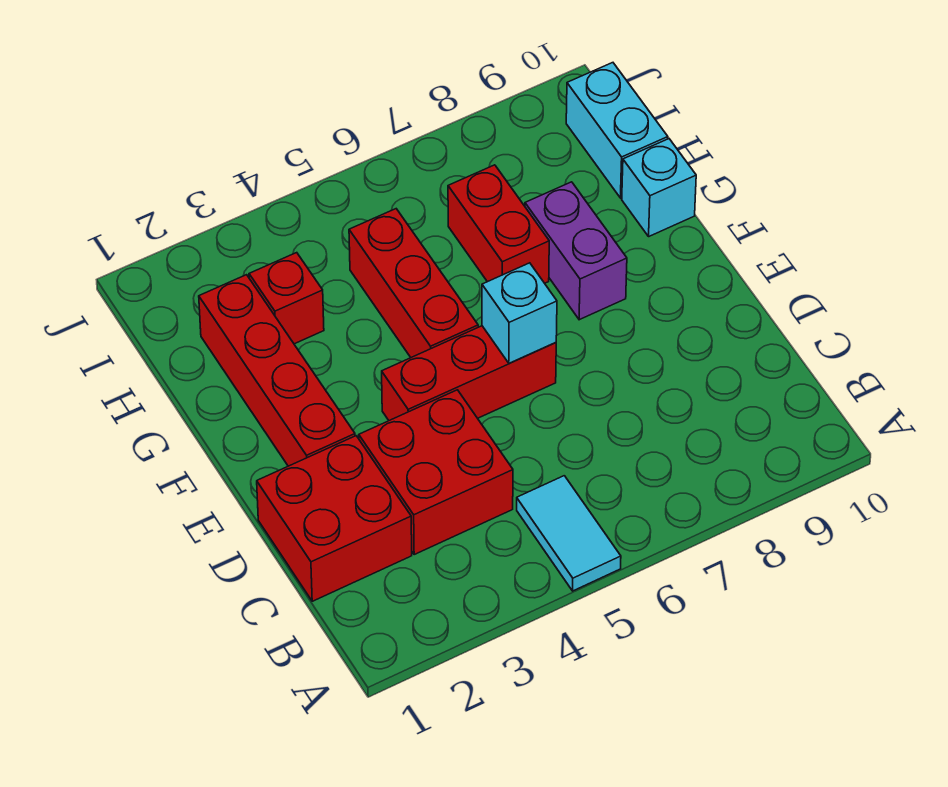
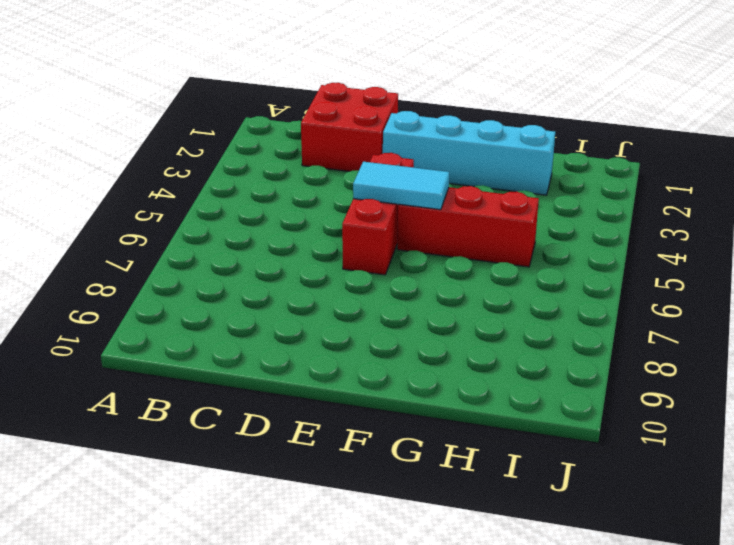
cyan 1x4 brick [383,111,555,195] -> red 1x4 brick [199,275,355,466]
cyan 1x2 tile [353,162,449,210] -> cyan 1x2 tile moved to [517,476,621,591]
none -> red 2x2 brick [359,390,513,554]
none -> purple 1x2 brick [525,182,627,320]
none -> red 1x2 brick [448,165,549,283]

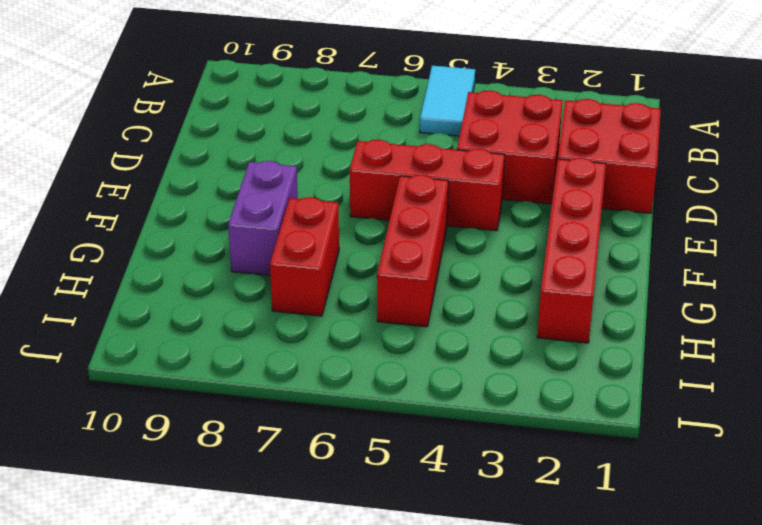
none -> cyan 1x1 brick [622,139,696,236]
none -> red 1x1 brick [249,253,324,344]
none -> cyan 1x2 brick [566,63,668,198]

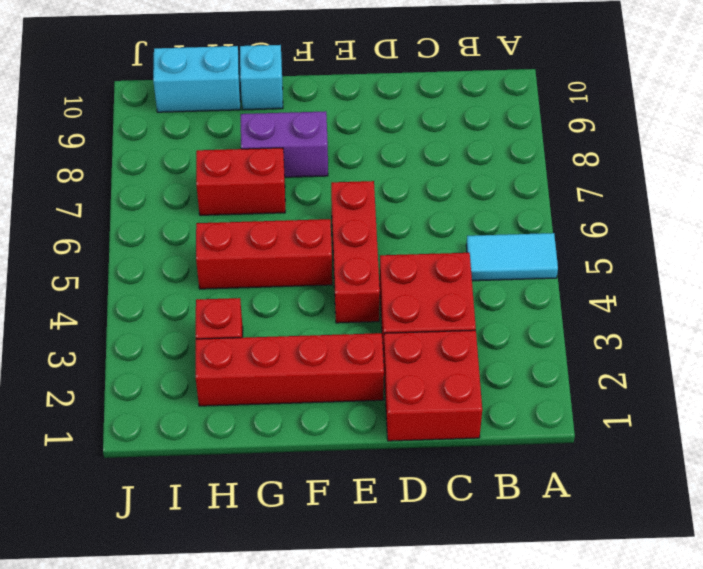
none -> cyan 1x1 brick [482,263,557,363]

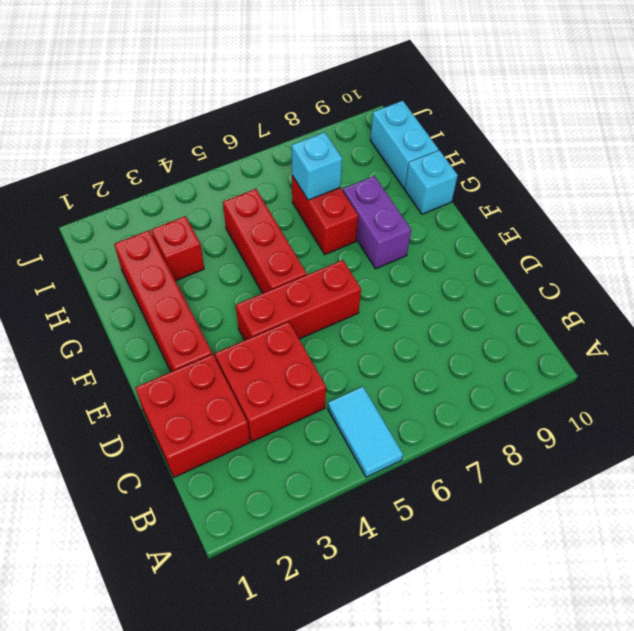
cyan 1x1 brick [292,132,342,200] -> cyan 1x1 brick moved to [482,263,557,363]

